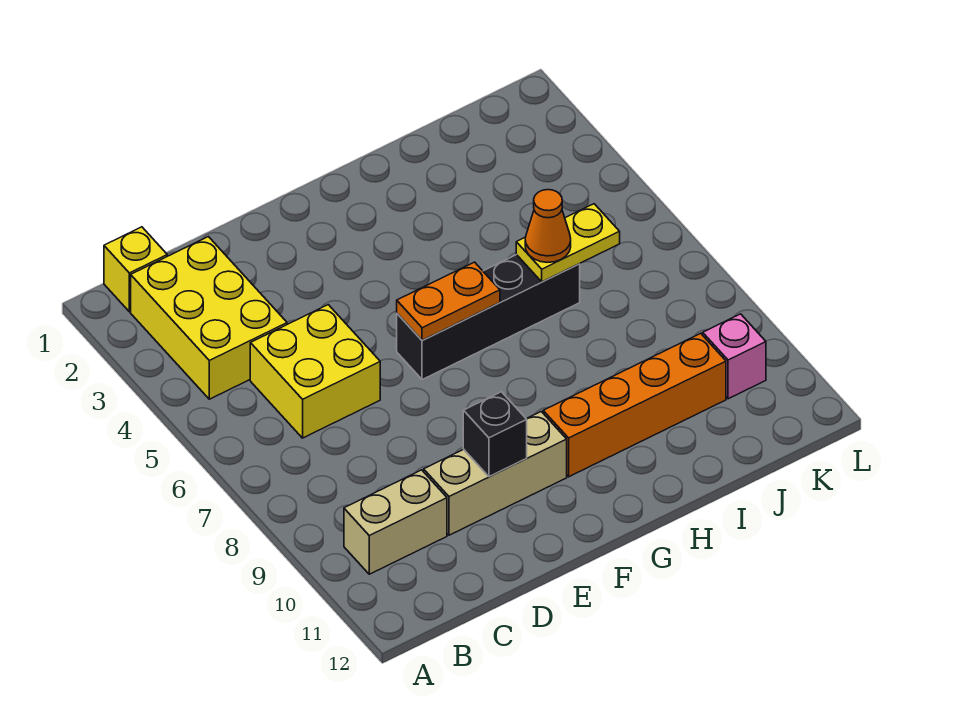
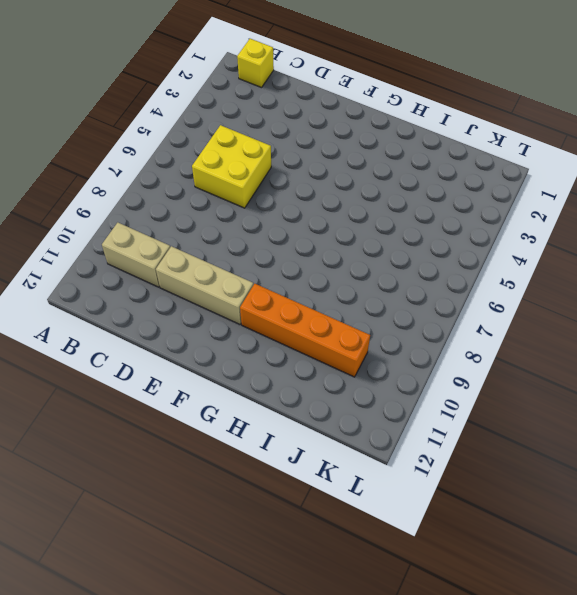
none -> yellow 2x3 brick [131,237,287,399]
none -> black 1x4 brick [397,255,580,380]
none -> pink 1x1 brick [703,314,766,399]

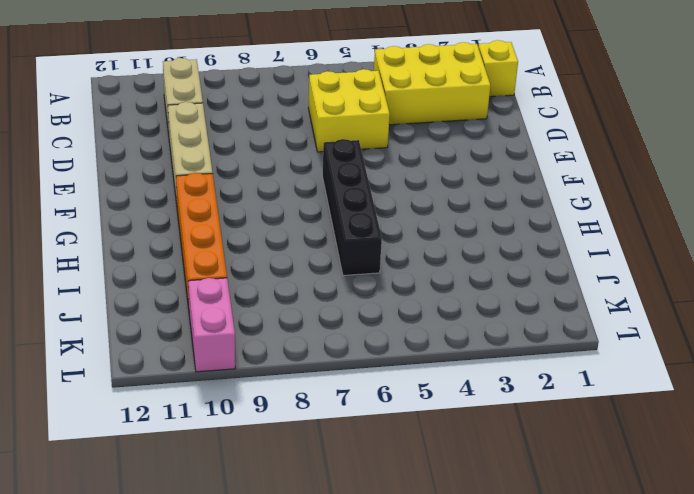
pink 1x2 brick [188,278,235,372] -> pink 1x1 brick [703,314,766,399]
none -> black 1x1 brick [463,392,527,476]
none -> orange 1x2 plate [397,262,500,341]
none -> yellow 1x2 plate [516,204,620,282]

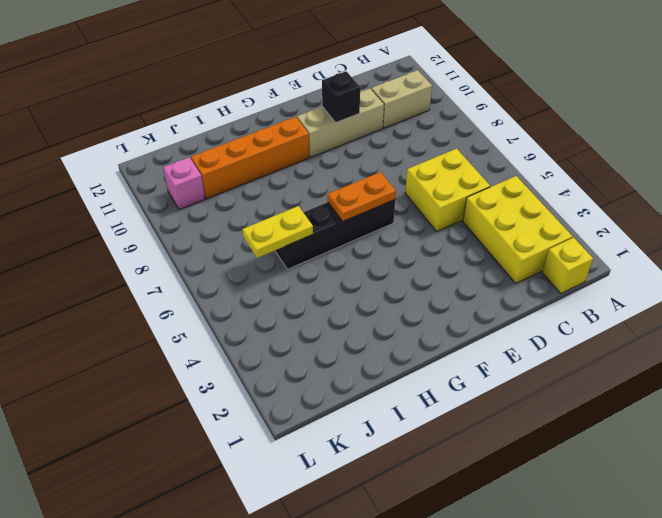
none -> orange 1x1 cone [525,190,571,262]

